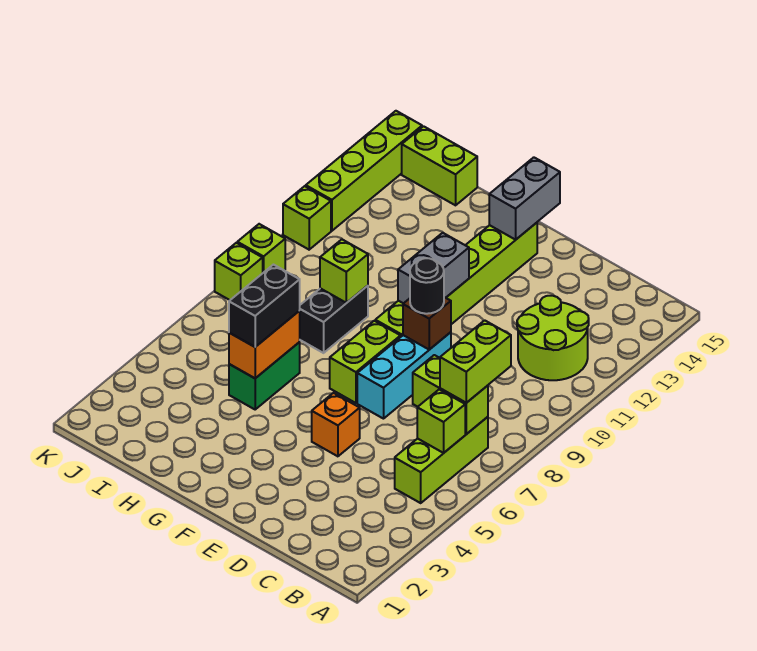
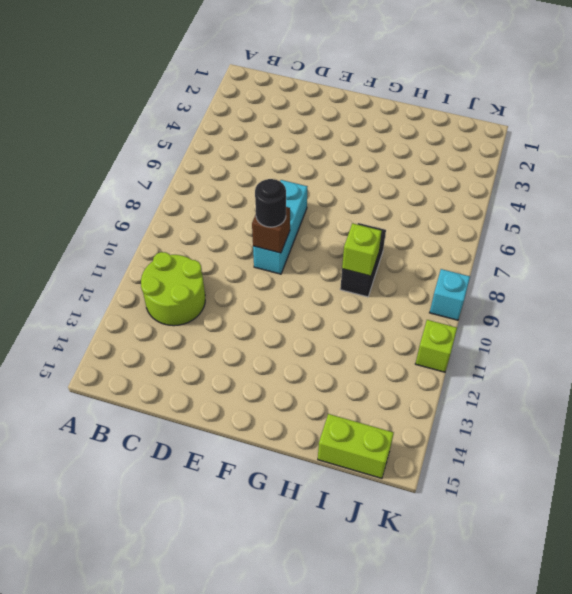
cyan 1x1 brick [430,269,470,320] -> lime 1x1 brick [237,224,285,273]
none -> lime 1x3 brick [395,417,488,503]
none -> orange 1x1 brick [312,393,360,456]
none -> lime 1x2 brick [330,321,401,403]

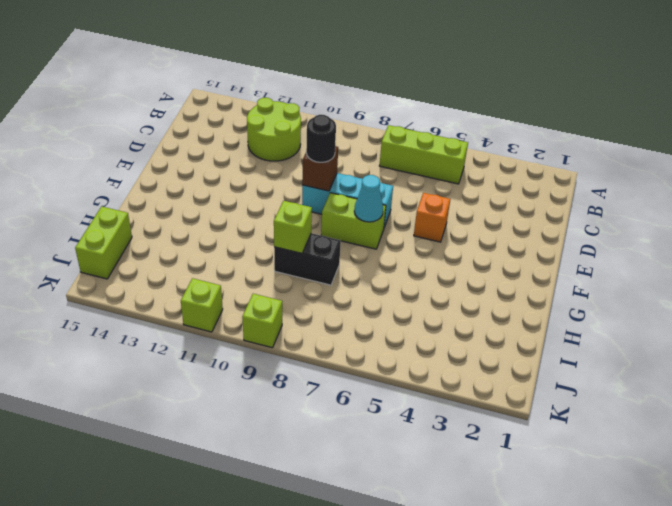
cyan 1x1 cone [354,175,383,222] -> none
none -> lime 1x6 brick [375,223,537,336]
none -> green 1x2 brick [229,342,300,409]
none -> lime 1x1 brick [215,243,263,300]

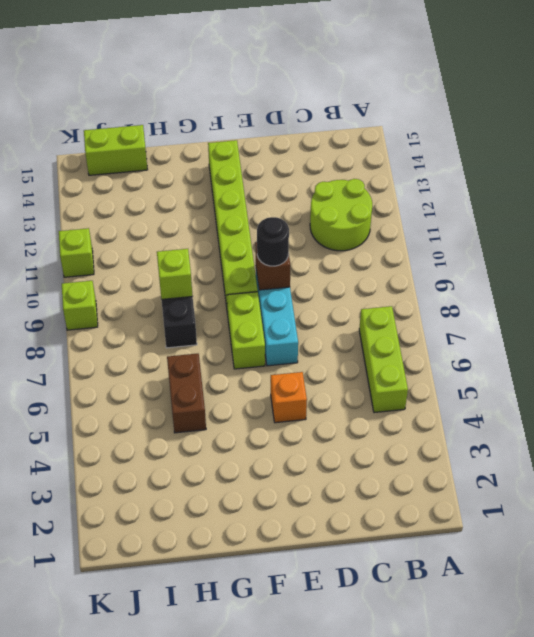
brown 1x2 brick [167,354,206,433] -> green 1x2 brick [229,342,300,409]
none -> lime 1x1 brick [215,243,263,300]
none -> lime 1x4 brick [306,111,422,231]
none -> lime 1x1 brick [417,390,465,453]

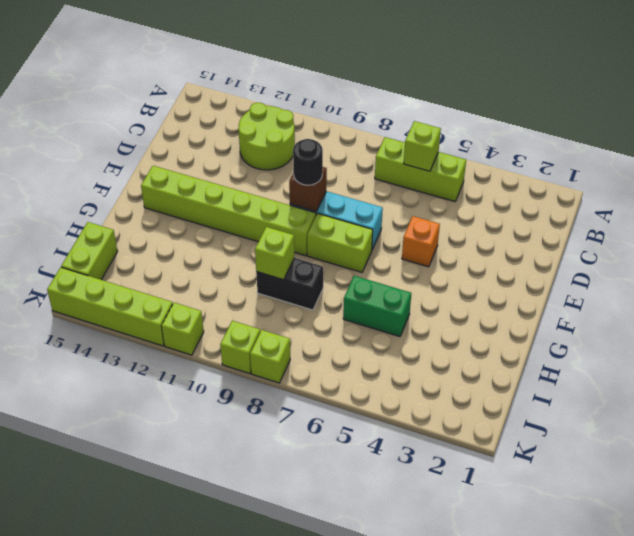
none -> lime 1x2 brick [413,355,488,434]
none -> grey 1x2 brick [398,233,469,303]
none -> grey 1x2 brick [489,157,560,240]

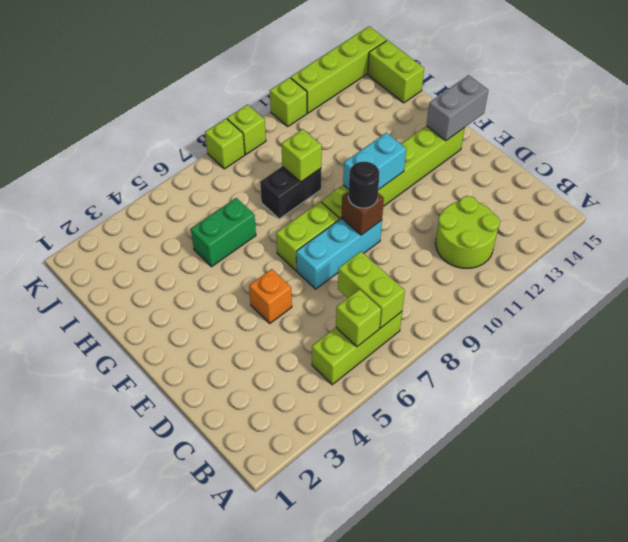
cyan 1x2 brick [343,133,406,190] -> grey 1x2 brick [398,233,469,303]
none -> orange 1x2 brick [229,311,300,378]
none -> lime 1x2 brick [440,320,511,403]
none -> black 1x2 brick [229,265,300,347]

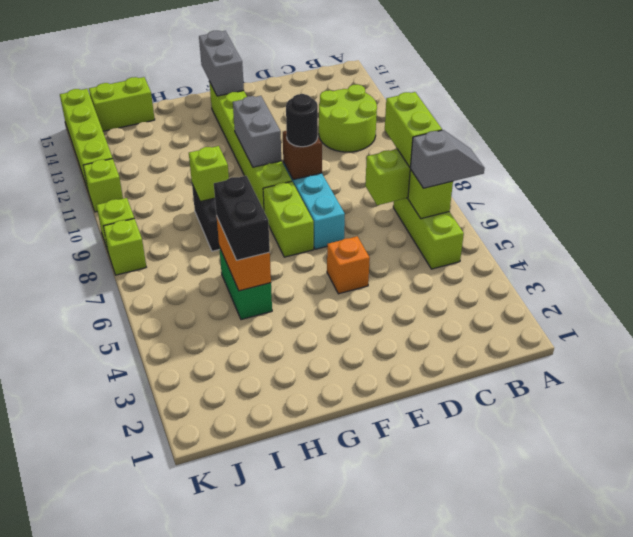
grey 1x2 slope [410,130,485,188] -> none

